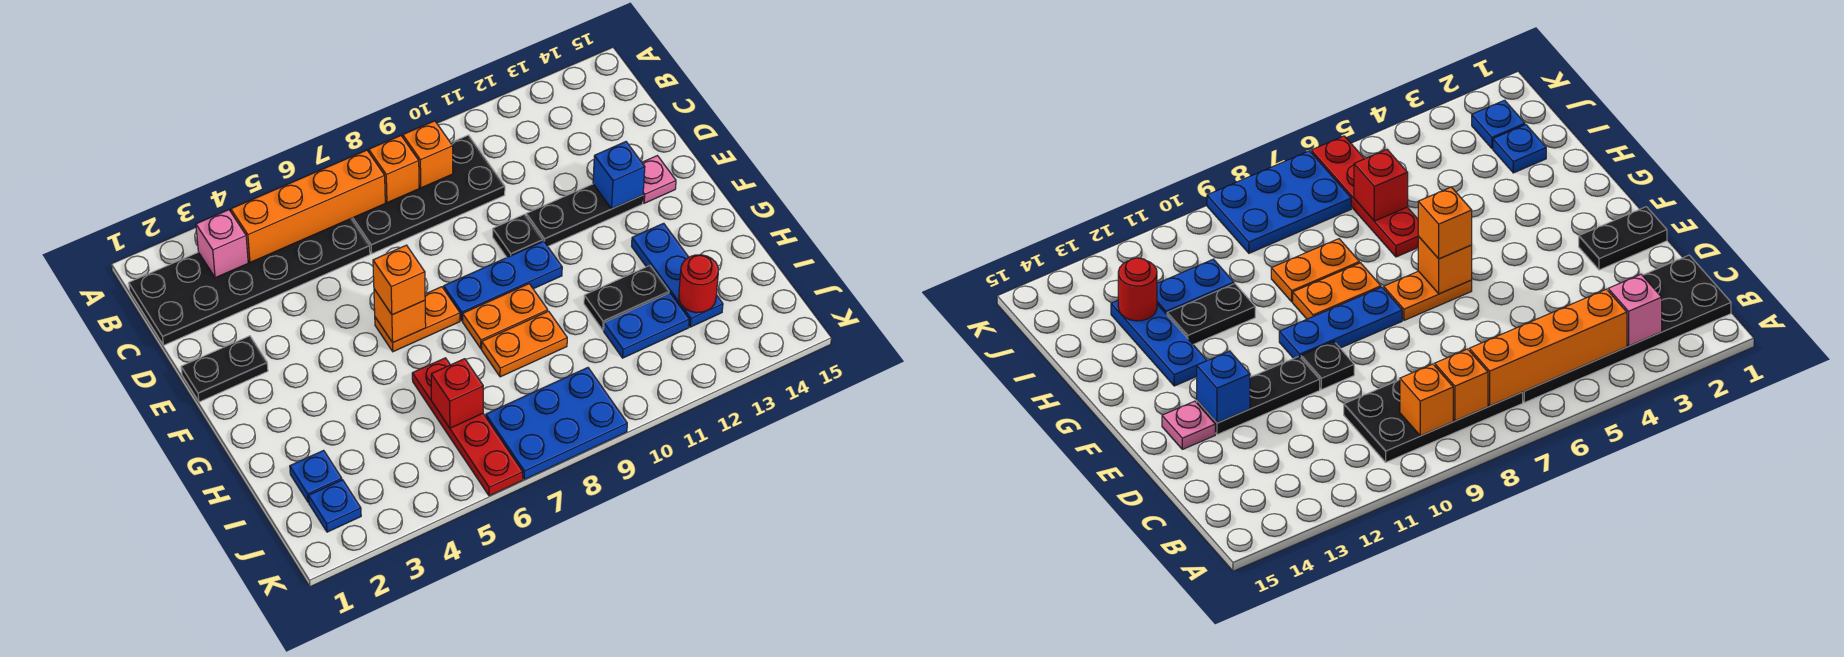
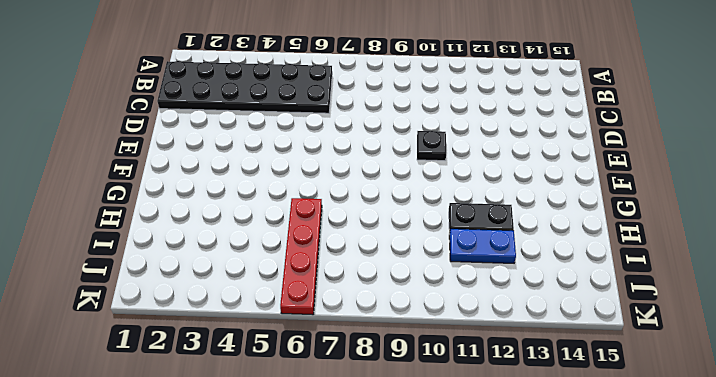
none -> black 2x4 plate [351,135,505,254]
none -> black 1x2 plate [181,336,268,402]
none -> black 1x3 plate [526,184,643,246]

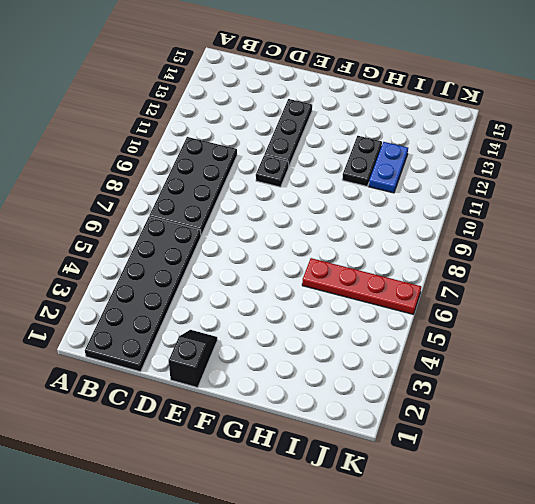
black 1x2 slope [169,330,217,388] -> black 1x2 plate [181,336,268,402]
none -> pink 1x1 plate [642,156,676,203]
none -> orange 1x2 plate [375,287,460,352]
none -> blue 1x3 plate [444,241,562,321]

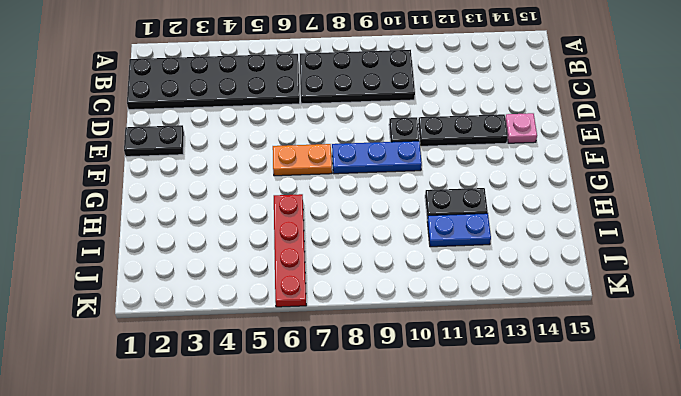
none -> orange 1x2 plate [463,284,548,349]
none -> blue 1x3 plate [632,223,723,327]
none -> orange 1x2 plate [482,311,567,377]

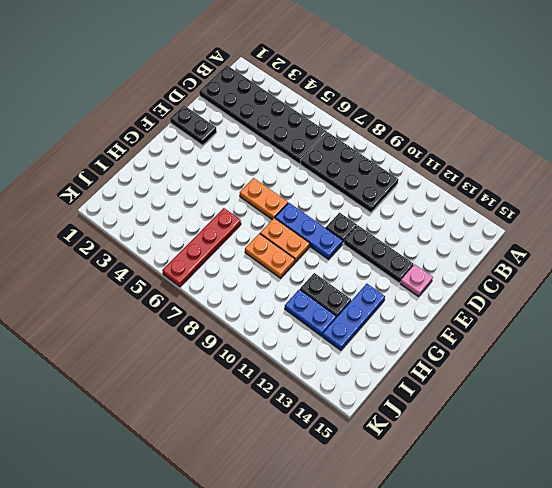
none -> blue 1x1 plate [290,450,342,502]
none -> blue 1x1 plate [309,480,361,532]
none -> blue 2x3 plate [486,368,627,479]

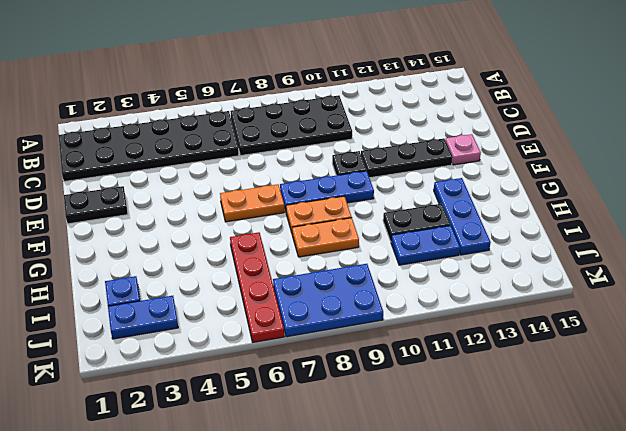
blue 1x2 plate [108,296,178,339] -> blue 1x1 plate [309,480,361,532]
none -> pink 1x1 brick [196,210,248,278]
none -> orange 1x4 brick [231,150,385,262]
none -> orange 1x1 brick [369,136,419,203]

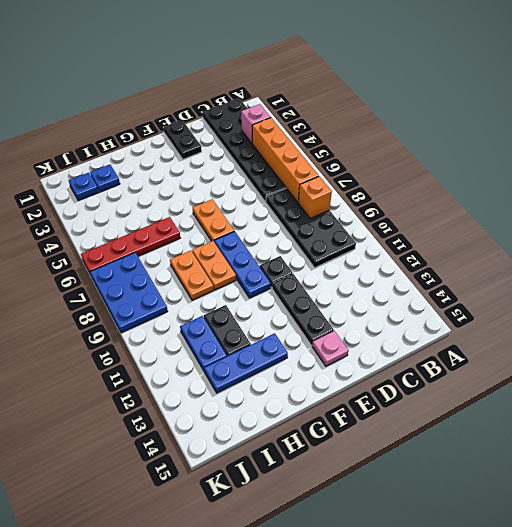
none -> orange 1x1 brick [403,121,453,188]
none -> blue 1x1 brick [593,142,645,209]
none -> orange 1x1 brick [374,289,426,343]

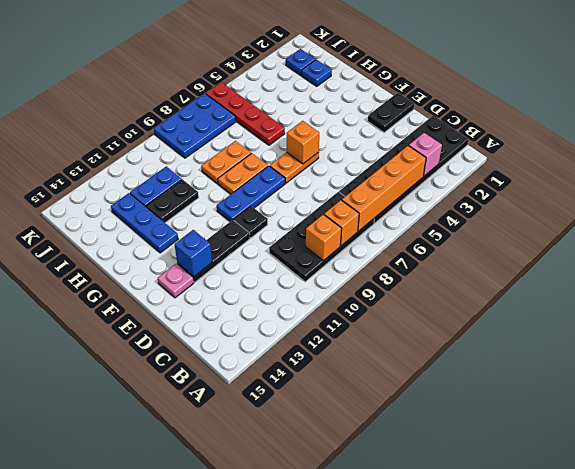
none -> red 1x1 brick [431,359,483,428]
none -> red 1x1 round brick [679,255,718,313]
none -> orange 1x1 brick [373,245,425,315]

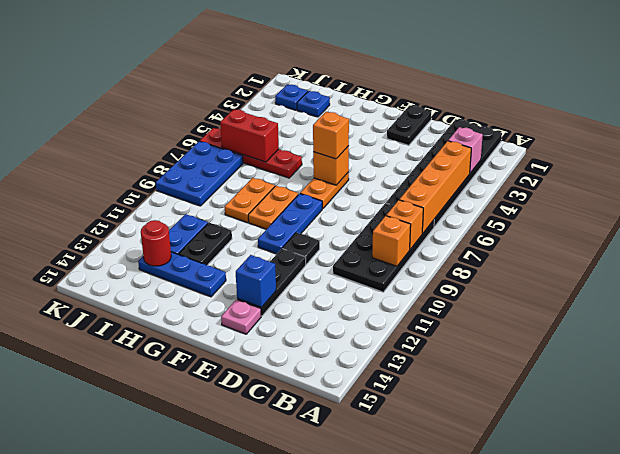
red 1x2 brick [220,109,279,162] -> red 1x1 brick [431,359,483,428]

